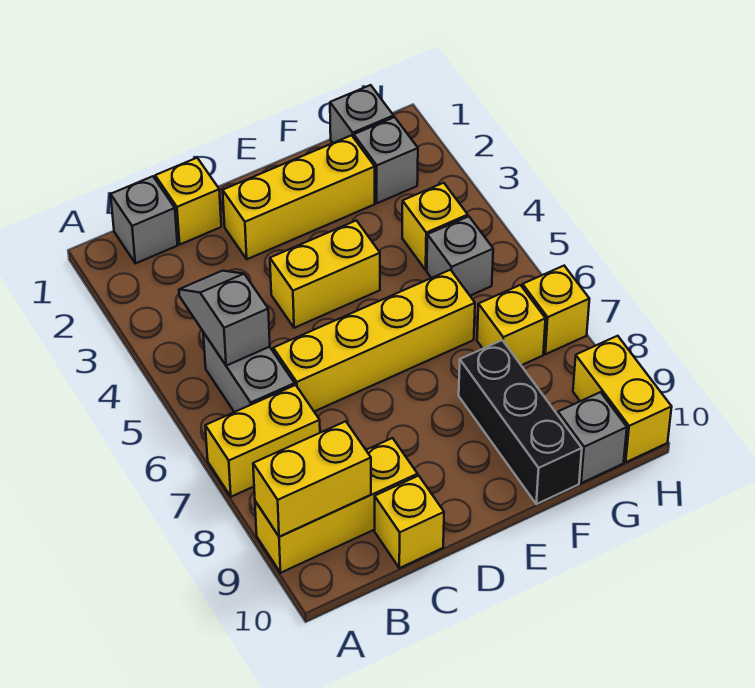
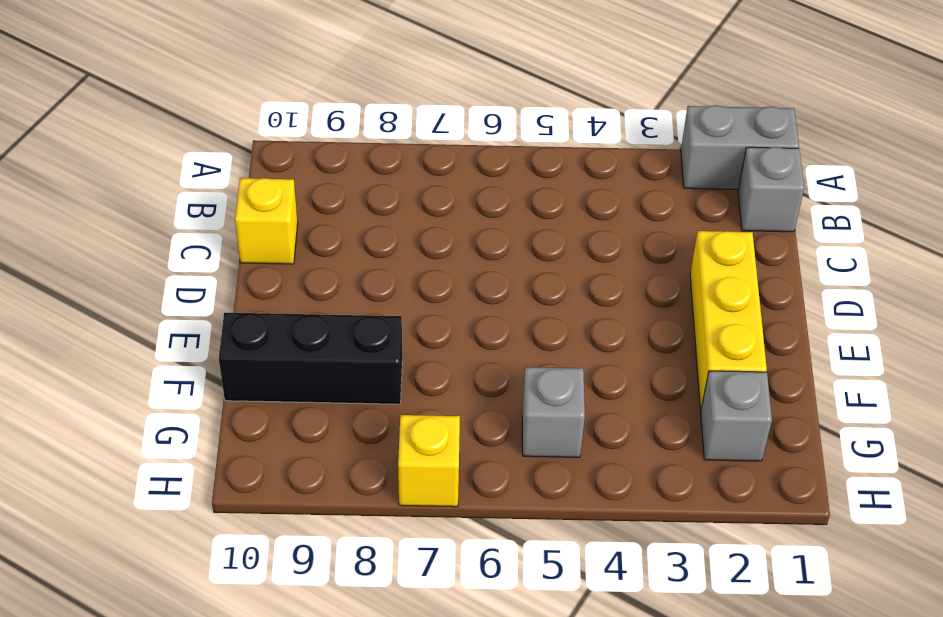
grey 1x2 brick [681,105,799,189] -> grey 1x2 brick moved to [203,333,295,412]
none -> yellow 1x2 brick [205,385,320,497]
none -> yellow 1x3 brick [255,438,418,573]
none -> yellow 1x1 brick [155,158,221,244]

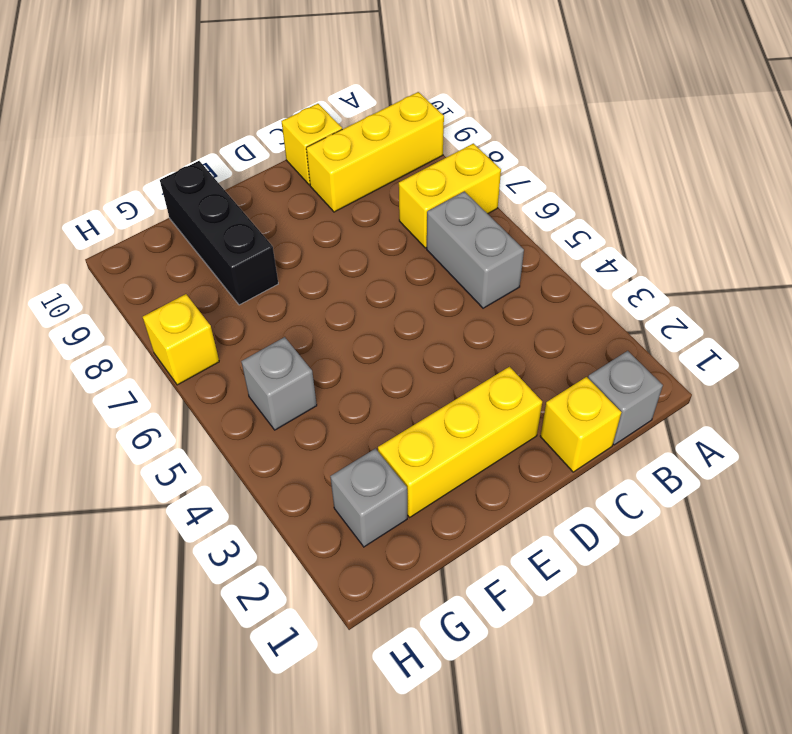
none -> yellow 1x4 brick [273,270,475,411]
none -> yellow 1x2 brick [270,220,380,328]
none -> grey 1x1 brick [330,85,394,143]

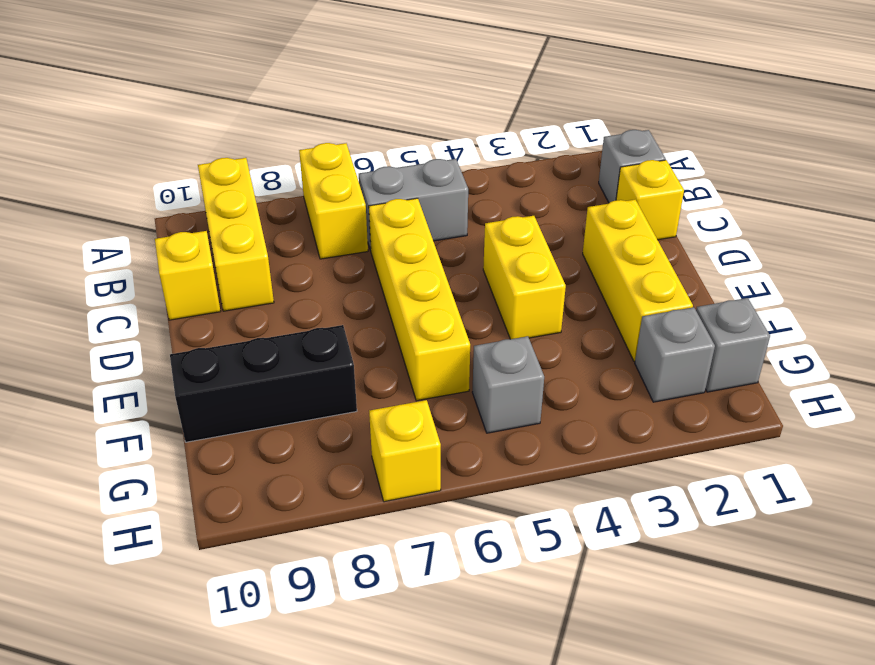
none -> yellow 1x1 brick [402,183,468,270]
none -> yellow 1x1 brick [477,285,546,365]
none -> grey 1x1 brick [558,392,627,483]

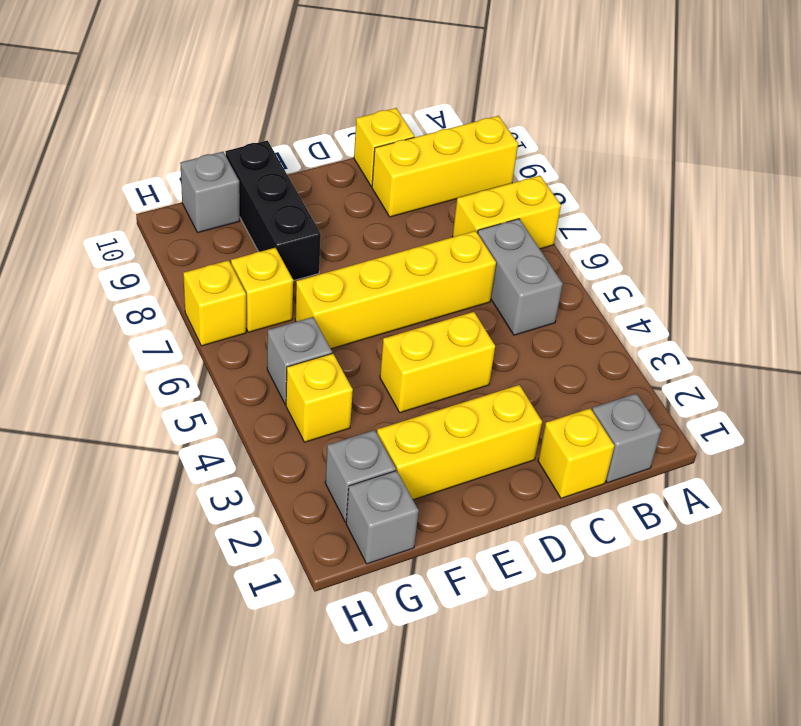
none -> yellow 1x2 brick [573,336,672,462]
none -> yellow 1x2 brick [253,421,371,537]
none -> grey 1x2 slope [179,271,270,366]

